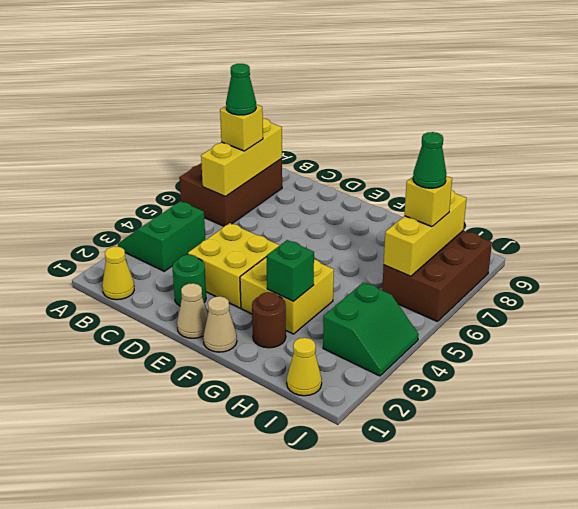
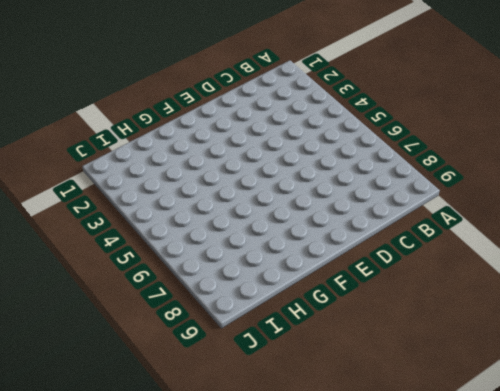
none -> green 2x2 slope [118,201,205,271]
none -> brown 2x3 brick [179,158,282,226]
none -> yellow 1x1 cone [102,247,134,300]

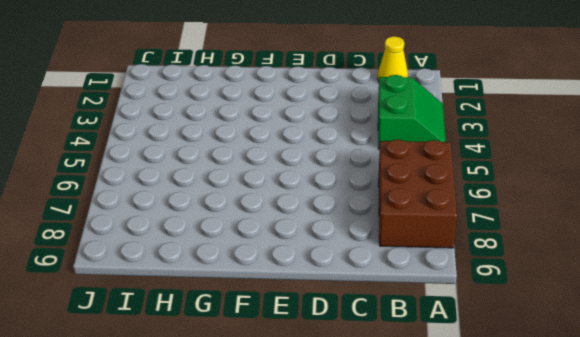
none -> green 1x1 round brick [172,255,206,306]
none -> yellow 2x2 brick [188,223,279,308]
none -> tan 1x1 cone [177,283,208,338]

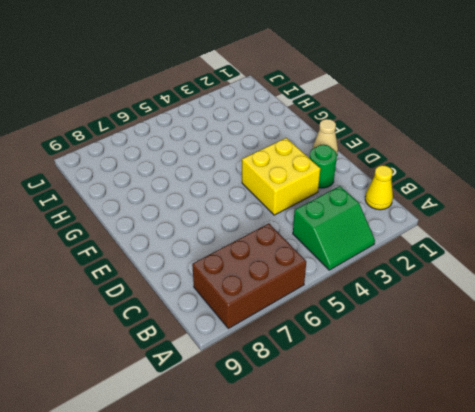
none -> tan 1x1 cone [203,296,237,352]
none -> yellow 2x2 brick [240,257,334,334]
none -> brown 1x1 round brick [252,292,286,348]

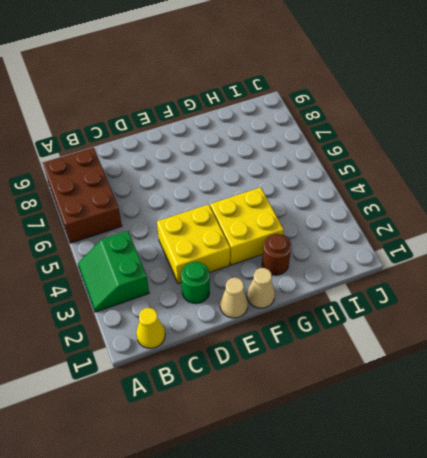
none -> yellow 1x1 cone [287,338,322,396]
none -> green 2x2 slope [323,282,419,376]
none -> brown 2x3 brick [382,231,492,322]

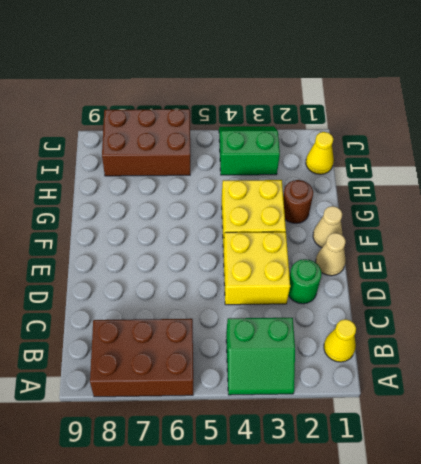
none -> yellow 1x3 brick [201,118,282,197]
none -> green 1x1 brick [267,240,314,301]
none -> yellow 1x3 brick [384,190,467,276]

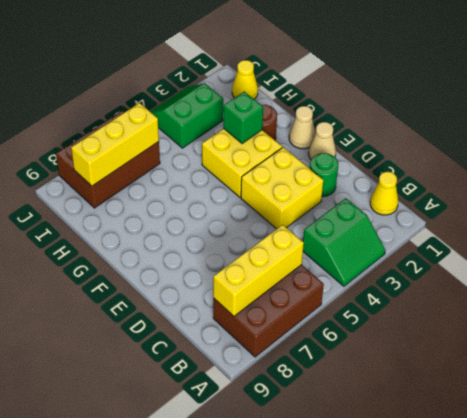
none -> yellow 1x1 brick [220,104,263,151]
none -> yellow 1x1 brick [404,176,452,227]
none -> green 1x1 cone [226,64,256,115]

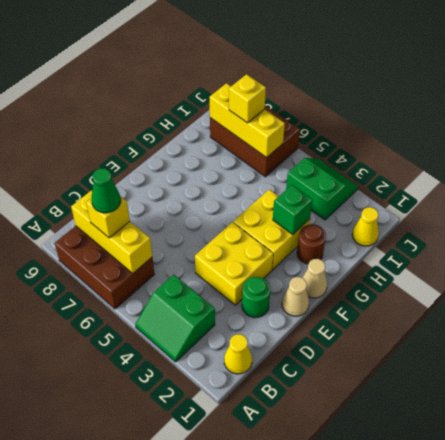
none -> green 1x1 cone [413,132,446,188]

